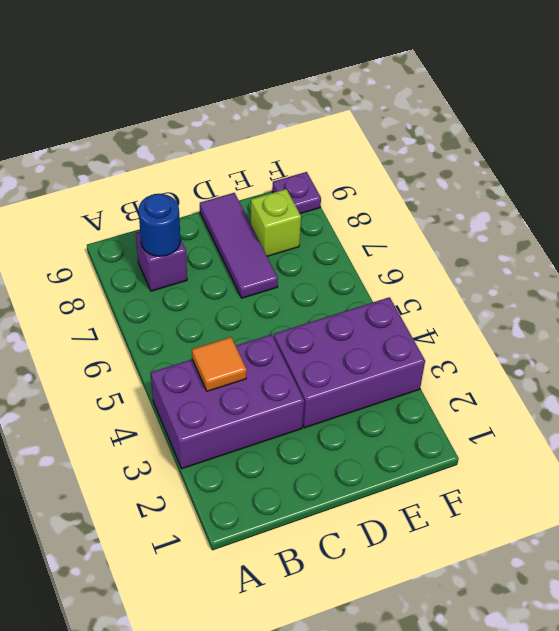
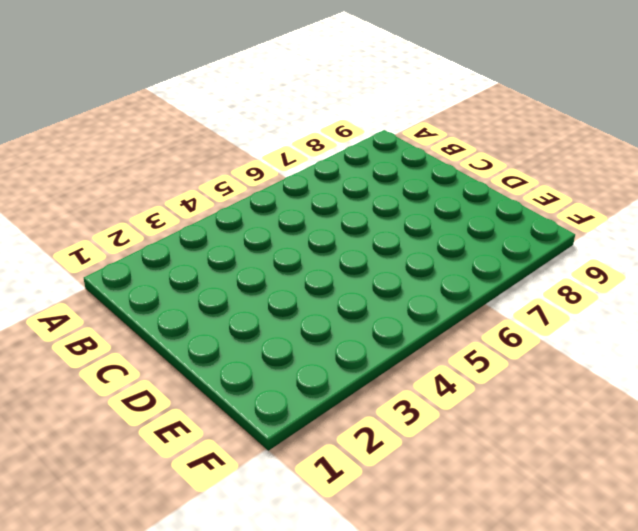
none -> purple 2x3 brick [151,334,304,469]
none -> purple 1x1 brick [136,231,187,291]

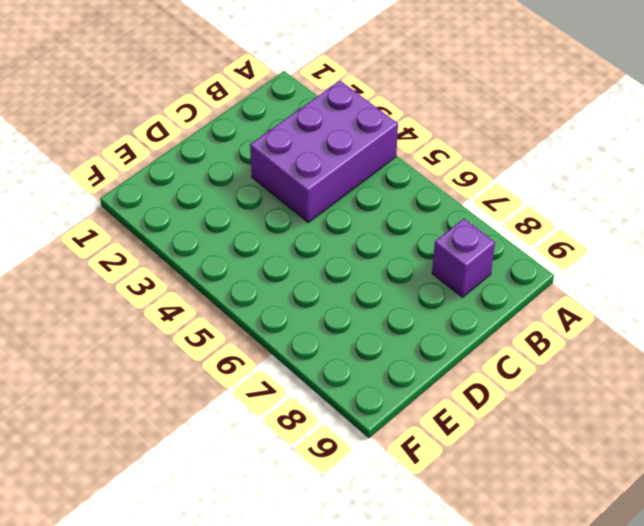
none -> purple 2x3 brick [274,297,425,428]
none -> purple 1x3 tile [200,193,278,298]

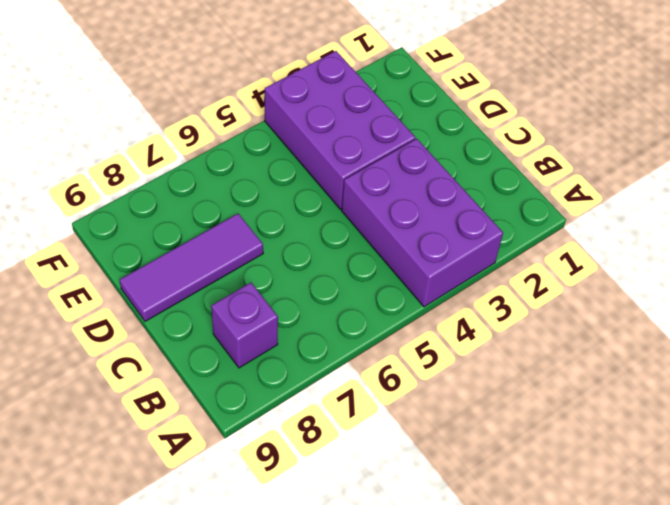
none -> lime 1x1 brick [251,189,301,256]
none -> purple 1x1 plate [272,172,321,214]

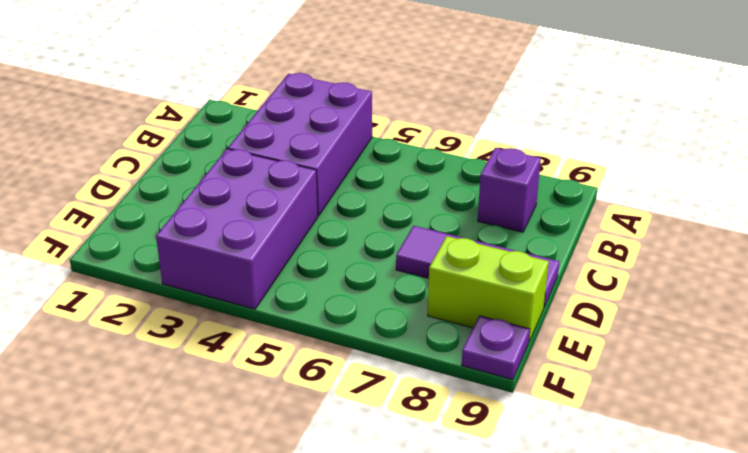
lime 1x2 brick [427,236,549,341] -> lime 1x1 brick [251,189,301,256]
none -> orange 1x1 tile [192,337,247,391]
none -> blue 1x1 round brick [138,194,180,256]

